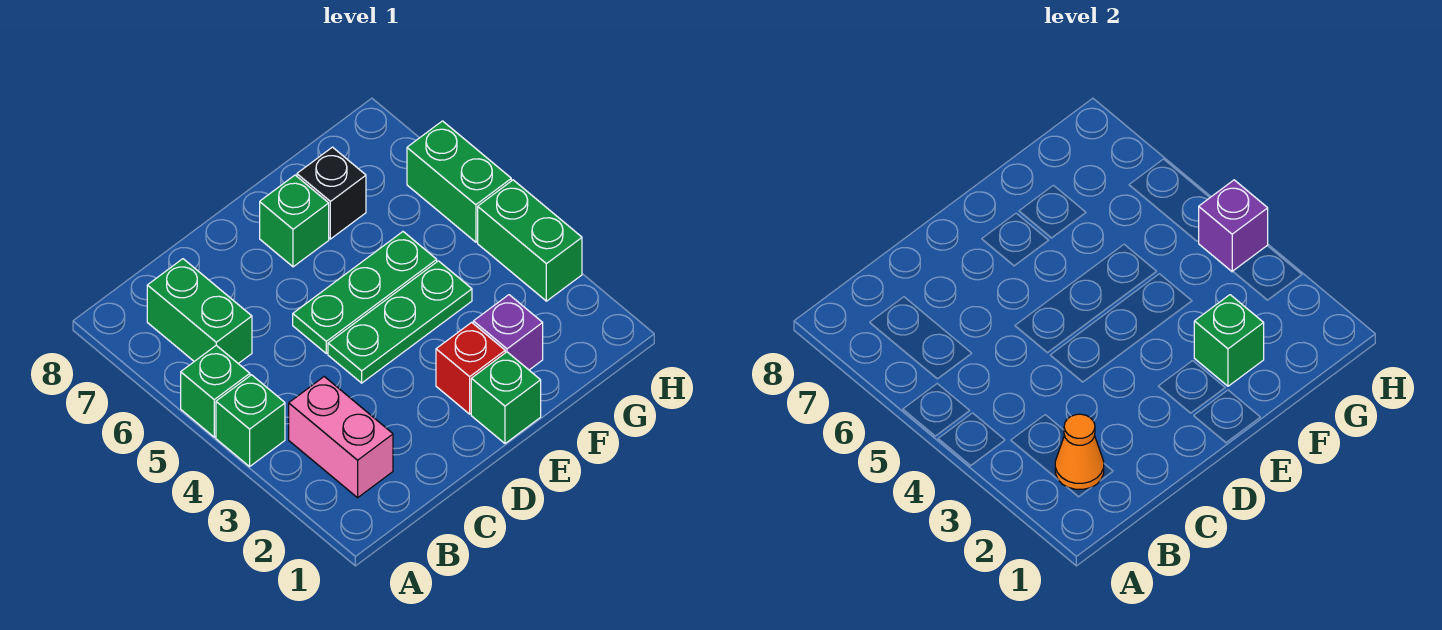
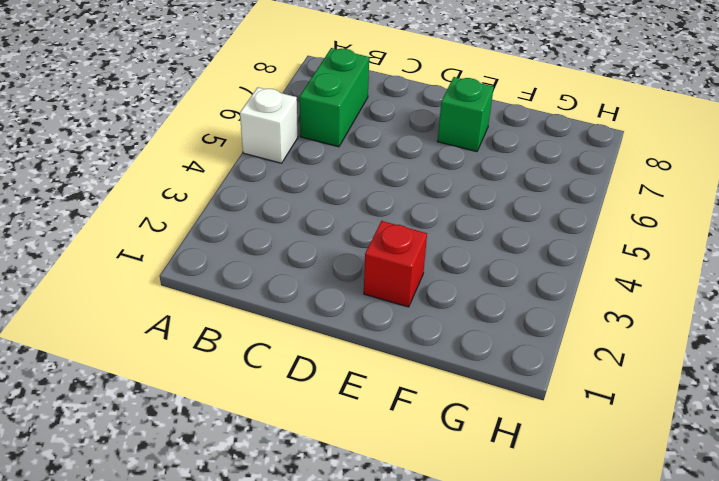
white 1x1 brick [240,87,298,163] -> green 1x1 brick [181,345,250,437]
none -> green 1x1 brick [216,375,285,467]
none -> pink 1x2 brick [289,377,393,498]
none -> green 1x3 plate [328,261,472,383]

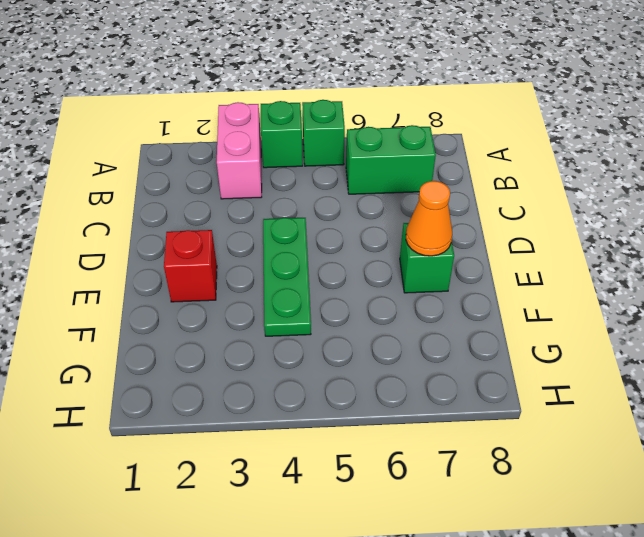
pink 1x2 brick [217,102,262,199] -> pink 1x2 brick turned to [289,377,393,498]
orange 1x1 cone [406,181,452,256] -> orange 1x1 cone moved to [1055,414,1104,489]
none -> green 1x3 plate [293,232,437,353]
none -> green 1x1 brick [471,352,541,443]
none -> purple 1x1 brick [473,295,543,370]

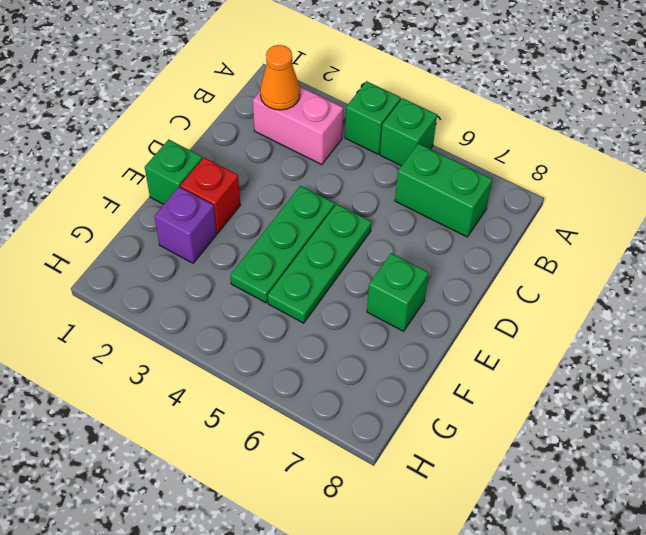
none -> black 1x1 brick [297,147,366,239]
none -> green 1x2 brick [478,180,582,301]
none -> green 1x2 brick [407,121,511,242]

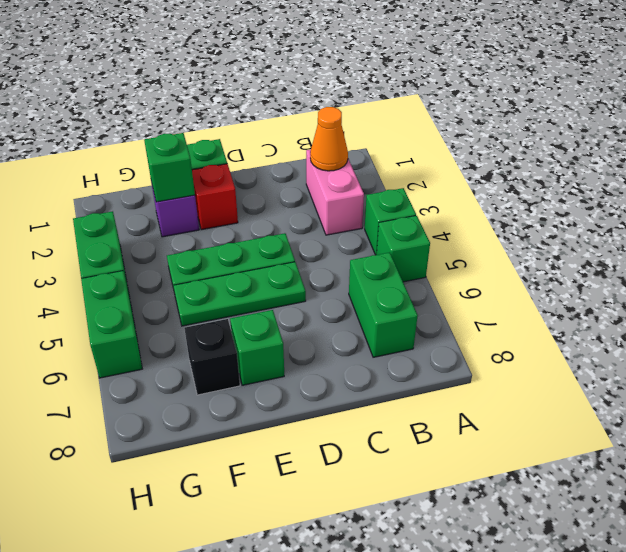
none -> purple 1x1 brick [1199,180,1268,272]

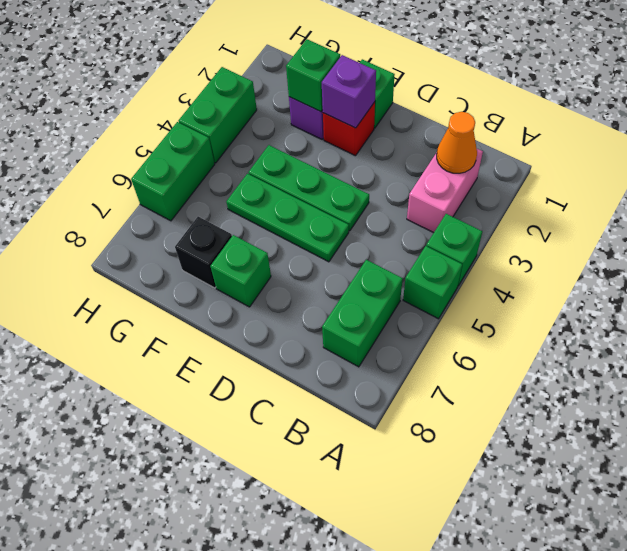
purple 1x1 brick [322,55,376,128] -> purple 1x1 brick moved to [1199,180,1268,272]

